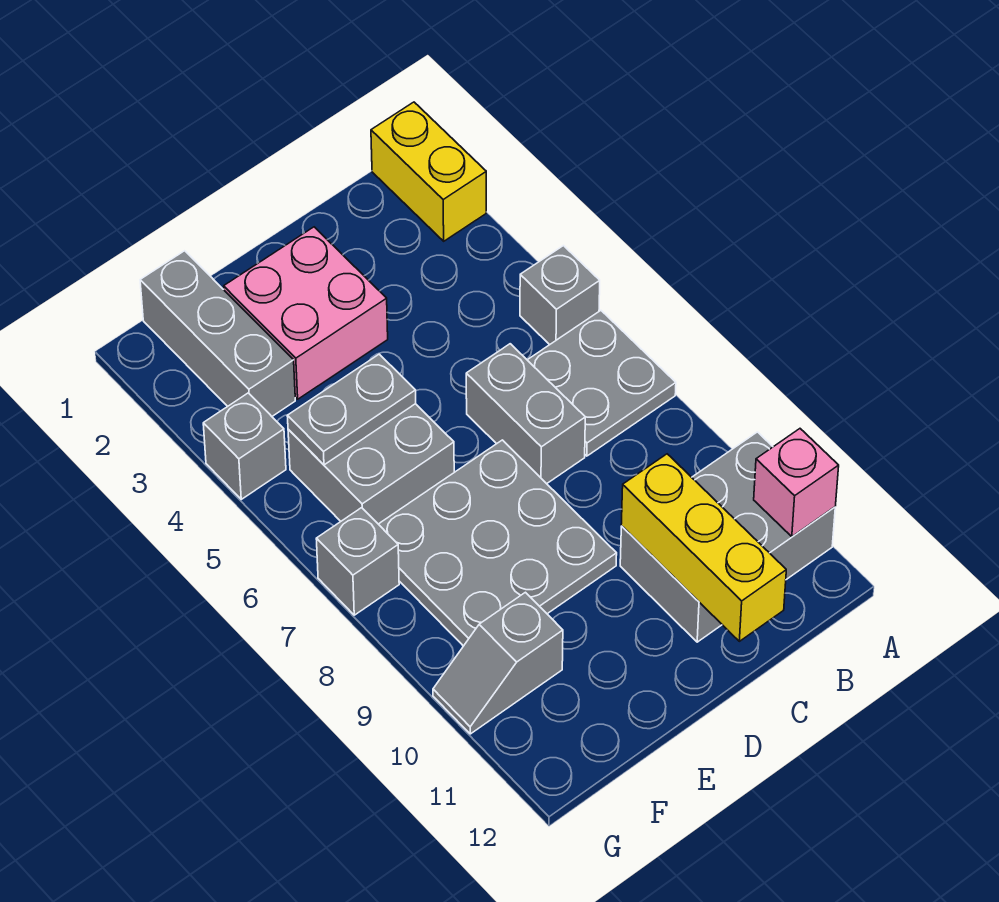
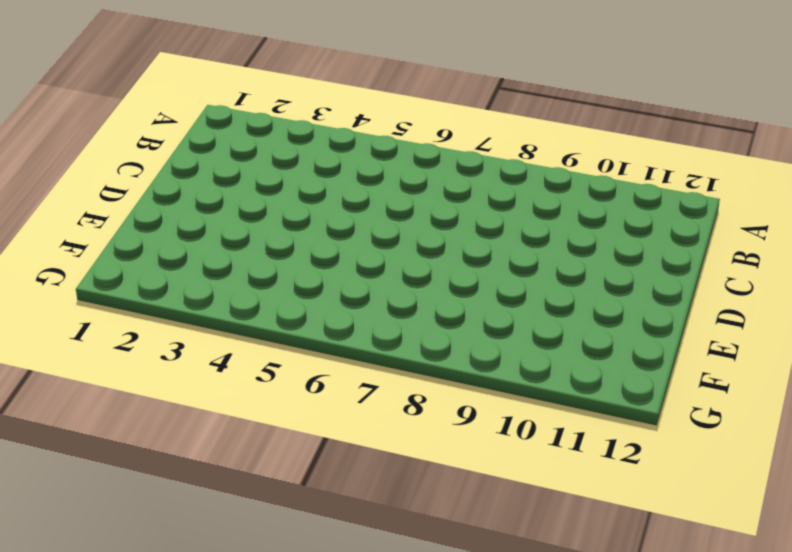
none -> yellow 1x2 brick [371,102,486,241]
none -> grey 1x1 brick [520,246,600,345]
none -> grey 2x2 plate [528,311,676,456]

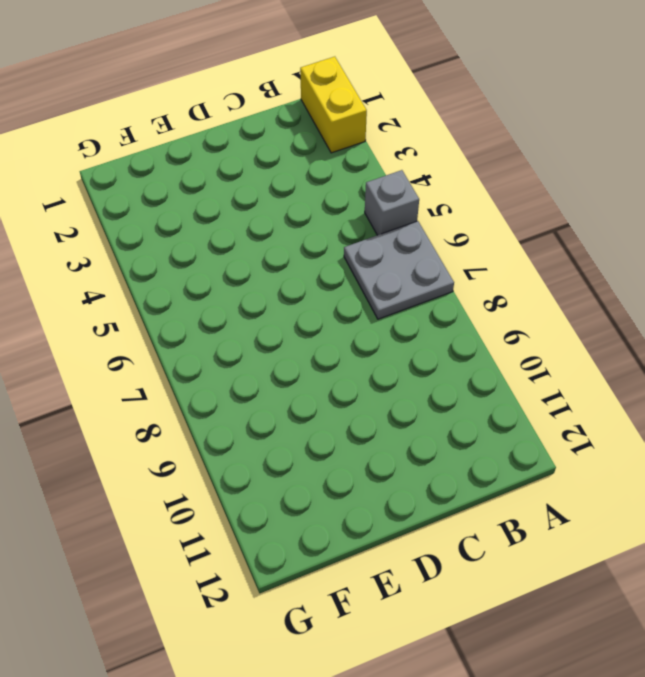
none -> grey 2x3 brick [620,432,835,642]
none -> grey 1x2 brick [466,344,585,484]
none -> pink 2x2 brick [224,227,388,399]

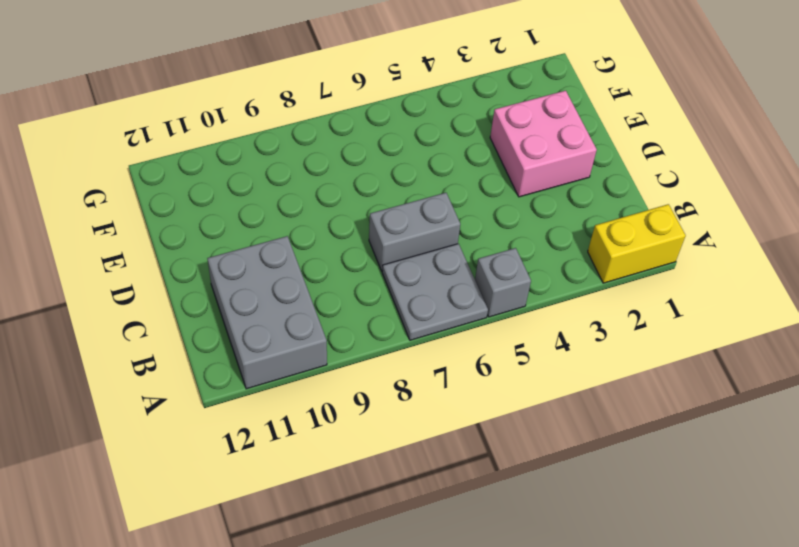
none -> grey 3x3 plate [379,440,617,646]
none -> grey 2x2 brick [288,404,454,524]
none -> grey 1x3 brick [140,251,295,416]

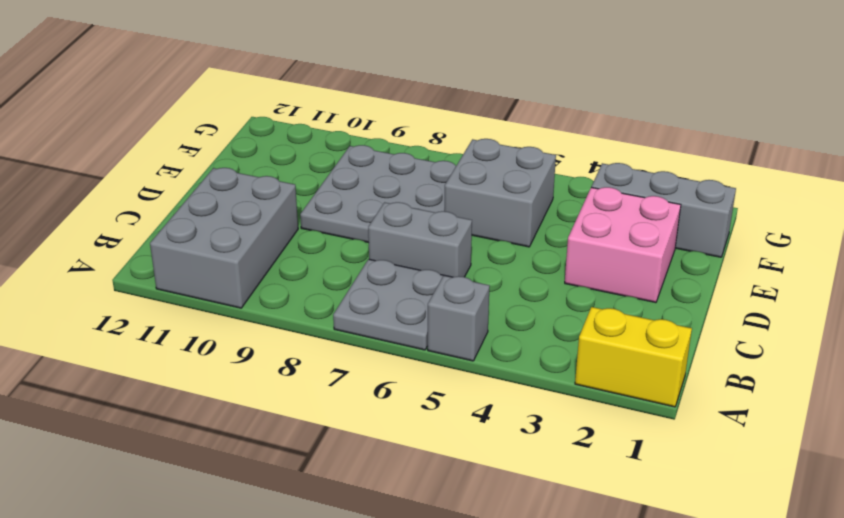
none -> grey 1x2 slope [433,592,563,734]
none -> grey 1x1 brick [203,393,286,499]
none -> grey 1x1 brick [316,508,399,615]

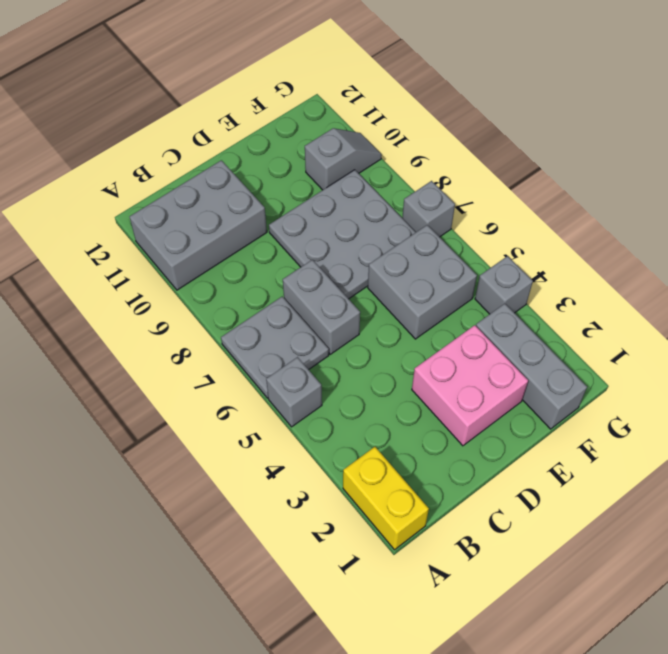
none -> pink 1x1 brick [754,429,839,537]
none -> yellow 1x3 brick [621,454,786,641]
none -> grey 1x2 plate [287,354,416,465]

